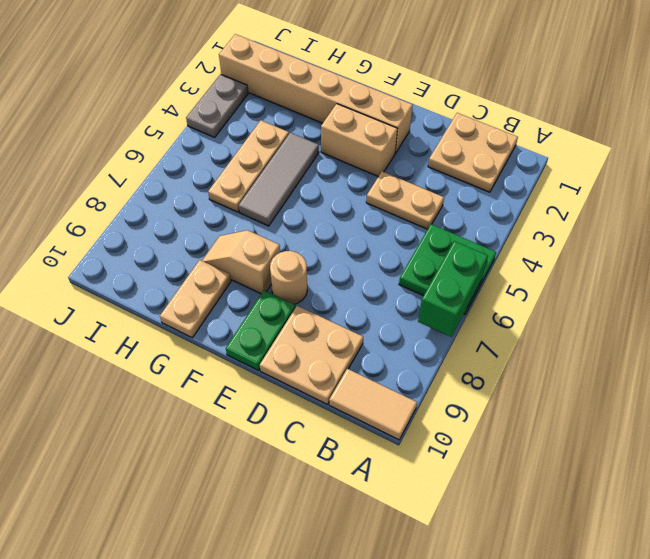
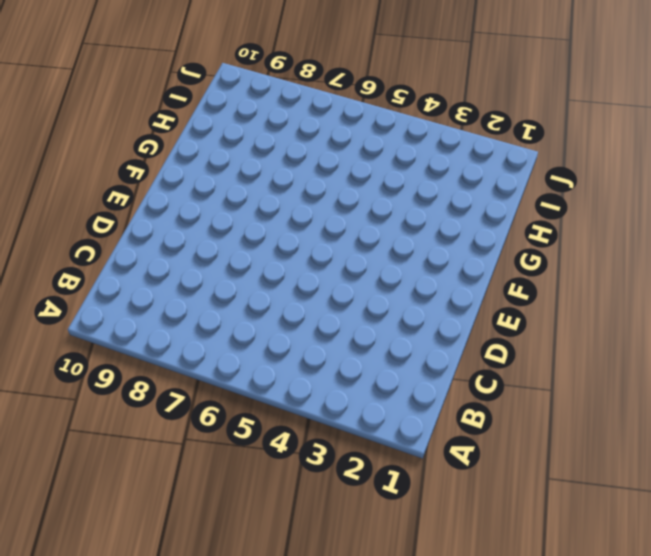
none -> green 2x2 plate [399,224,496,314]
none -> tan 1x2 tile [329,369,417,440]
none -> tan 2x2 plate [428,113,518,192]

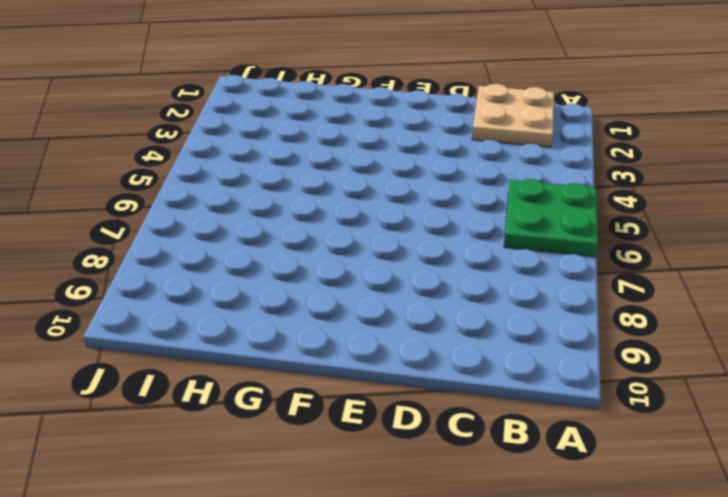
none -> tan 1x2 tile [329,369,417,440]
none -> tan 1x2 plate [366,171,444,229]
none -> tan 2x2 plate [260,306,363,404]

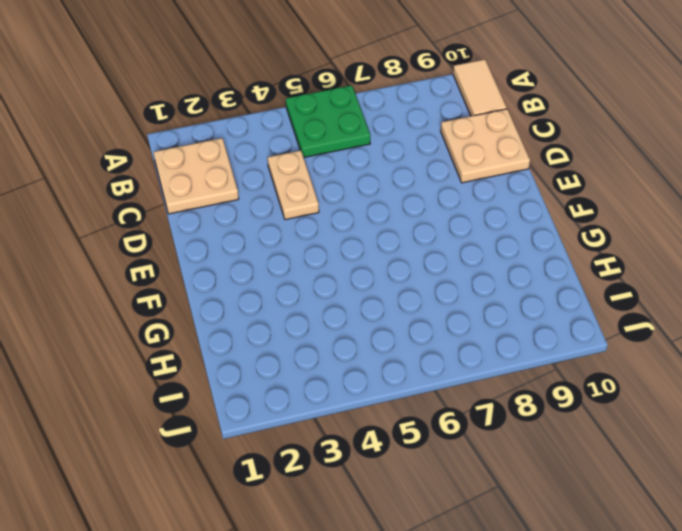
none -> tan 1x6 brick [219,34,413,153]
none -> tan 1x2 brick [321,104,397,177]
none -> tan 1x1 round brick [270,251,307,304]

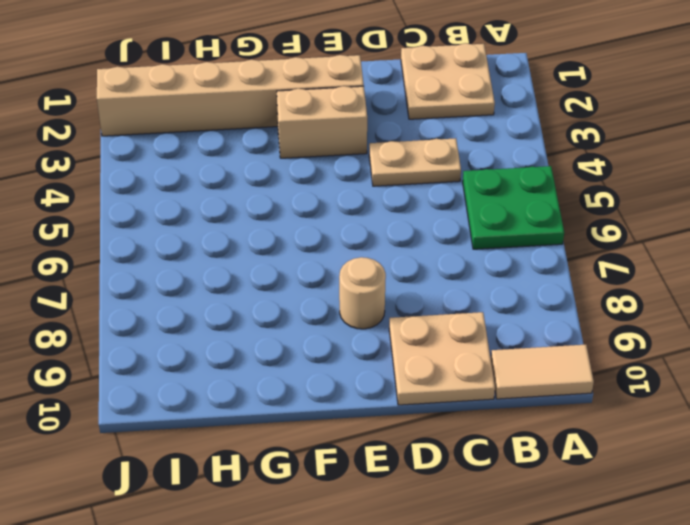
none -> green 1x2 plate [226,290,296,370]
none -> tan 1x2 slope [202,230,280,294]
none -> grey 1x3 tile [239,133,319,226]

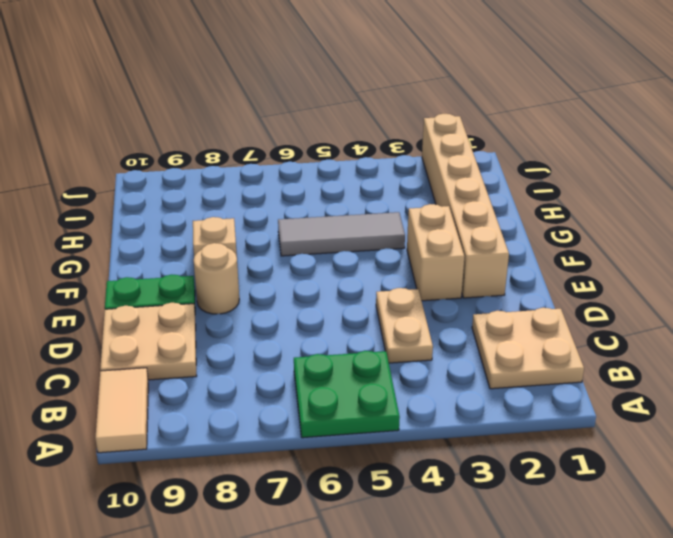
none -> tan 1x2 plate [160,260,231,338]
none -> tan 1x3 plate [208,120,289,212]
none -> grey 1x2 plate [186,74,248,137]

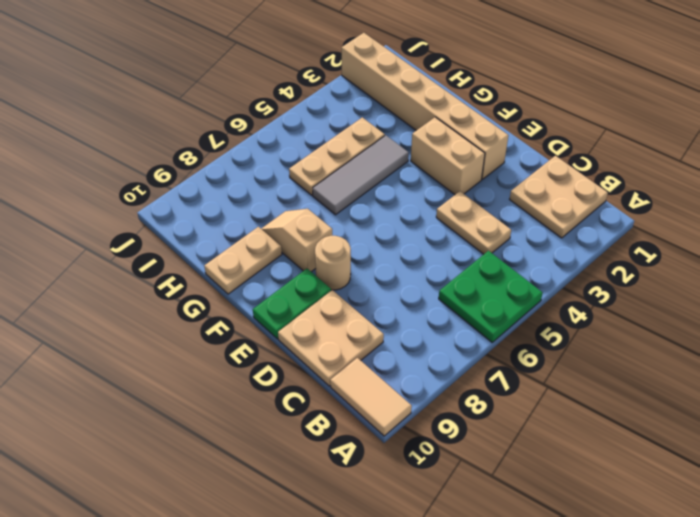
none -> grey 1x2 plate [186,74,248,137]
none -> green 1x2 brick [418,241,488,337]

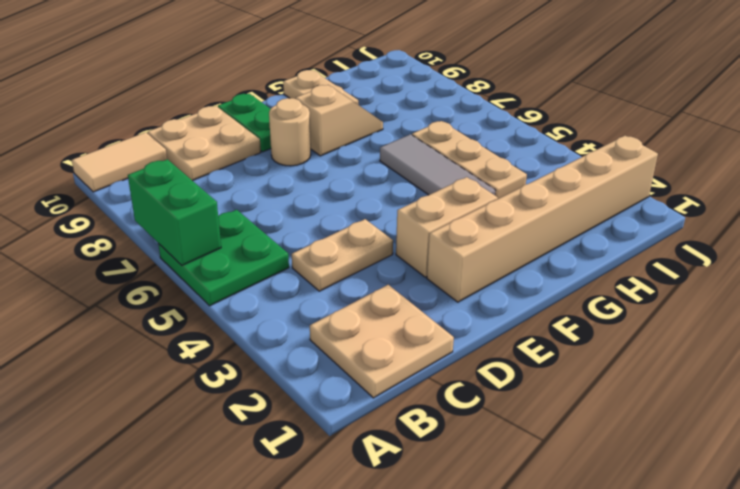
none -> grey 1x2 plate [186,74,248,137]

